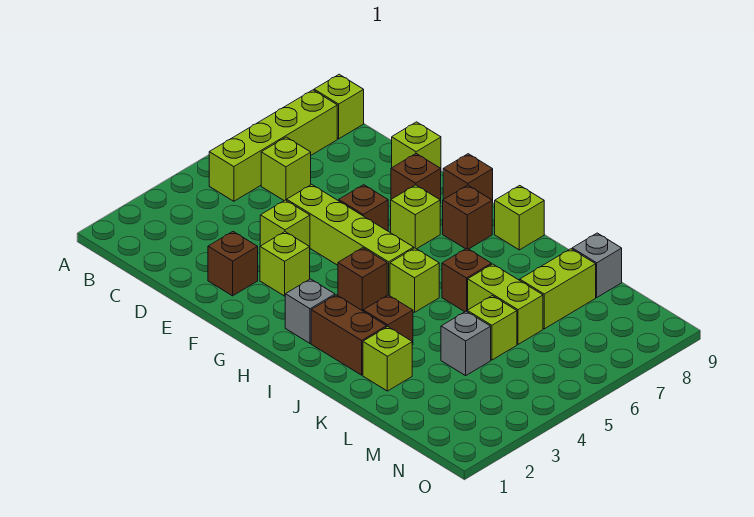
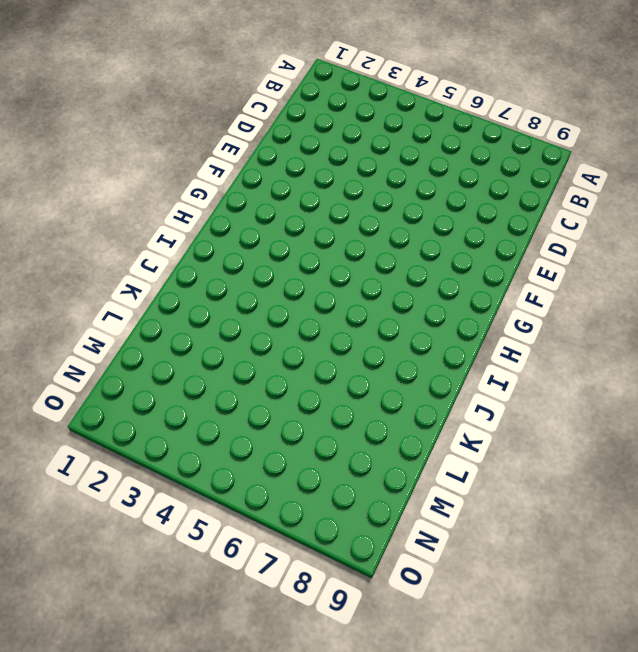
none -> lime 1x4 brick [209,90,337,201]
none -> lime 1x1 brick [314,74,364,139]
none -> lime 1x1 brick [261,137,311,201]

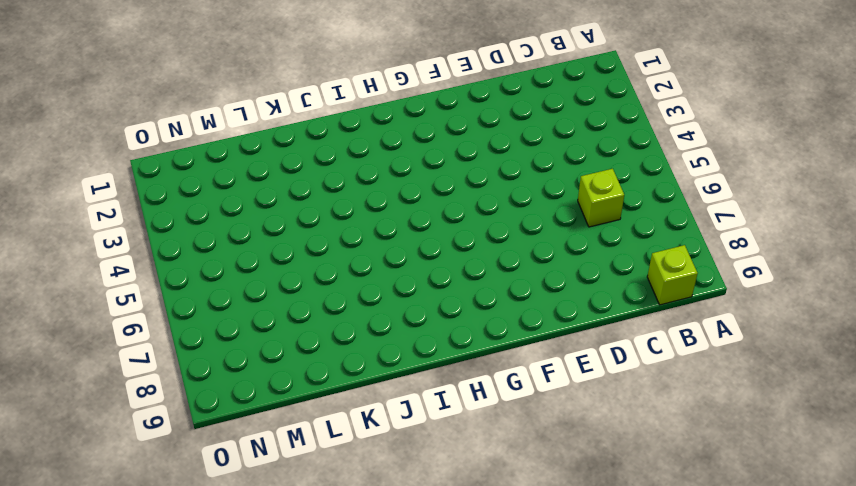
none -> lime 1x4 brick [209,90,337,201]
none -> brown 1x1 brick [208,232,258,296]
none -> lime 1x1 brick [260,200,310,247]

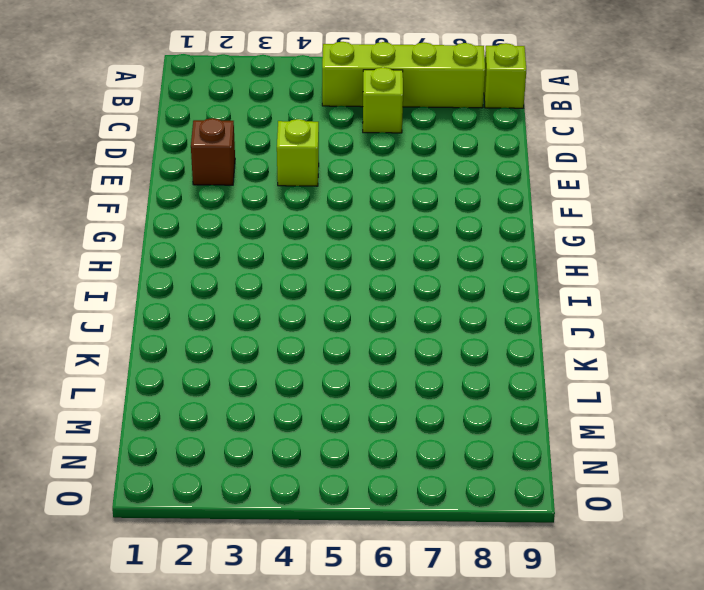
none -> lime 1x4 brick [287,184,414,296]
none -> lime 1x1 brick [392,122,441,169]
none -> lime 1x1 brick [260,232,310,296]

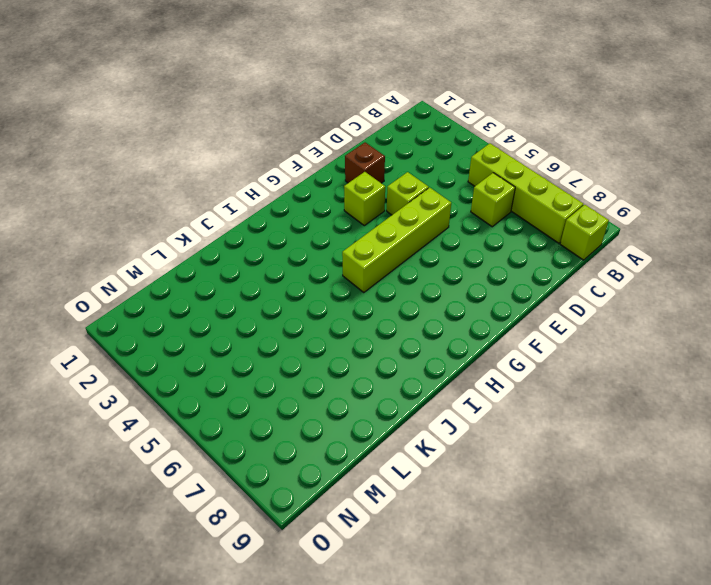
none -> lime 1x1 brick [392,122,441,169]
none -> brown 1x1 brick [339,185,388,231]
none -> brown 1x1 brick [391,154,441,203]

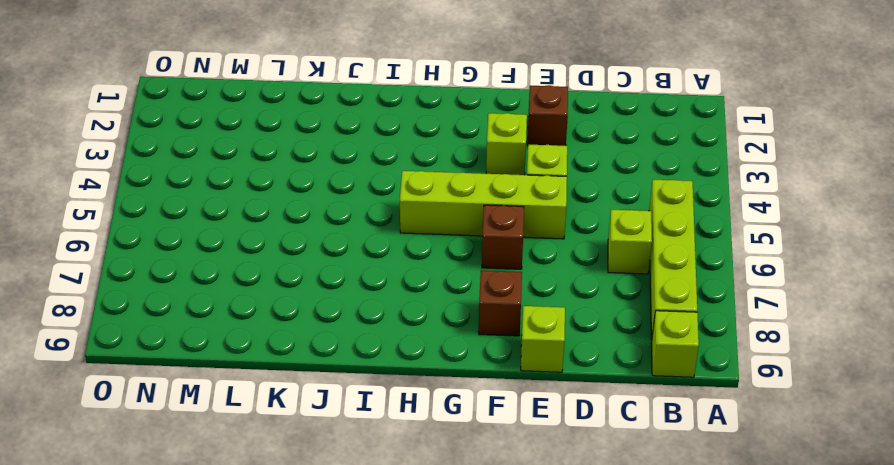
none -> lime 1x1 brick [391,185,440,249]
none -> brown 1x1 brick [443,154,493,203]
none -> grey 1x1 brick [285,279,335,343]

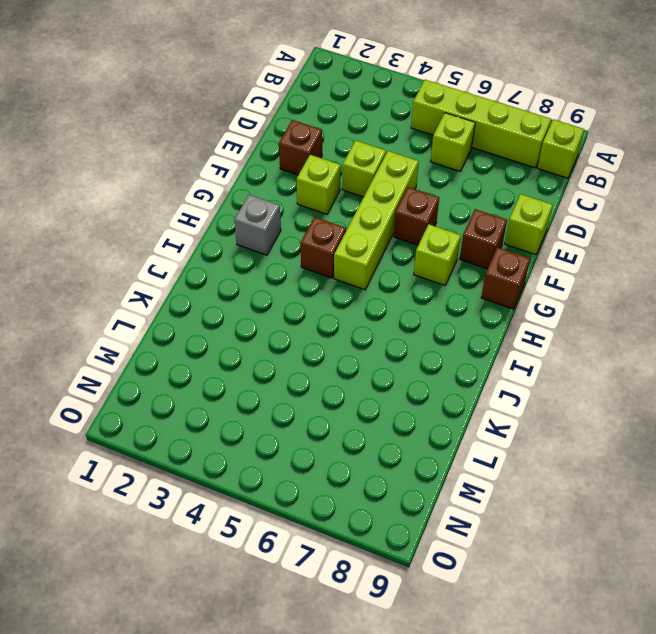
none -> brown 1x1 brick [443,185,492,249]
none -> brown 1x2 brick [311,295,387,375]
none -> lime 1x1 brick [390,248,439,312]

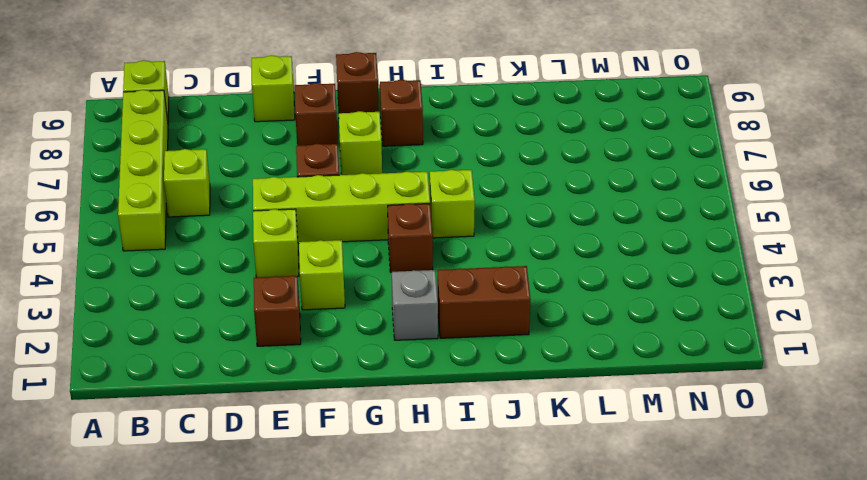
none -> lime 1x1 brick [495,186,544,250]
none -> brown 1x1 brick [363,295,413,345]
none -> brown 1x1 brick [442,248,491,312]

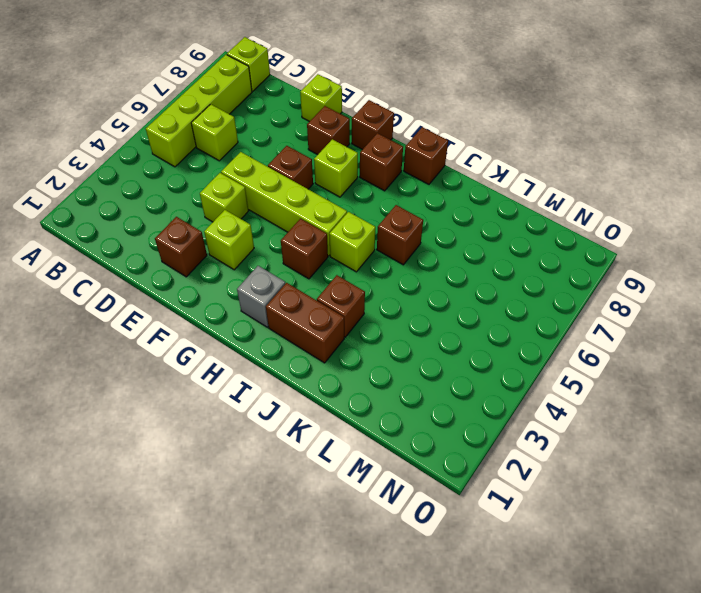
brown 1x1 brick [404,127,448,184] -> lime 1x1 brick [495,186,544,250]
none -> lime 1x1 brick [363,327,412,391]
none -> lime 1x2 brick [468,264,543,344]
none -> grey 1x1 brick [441,311,491,376]

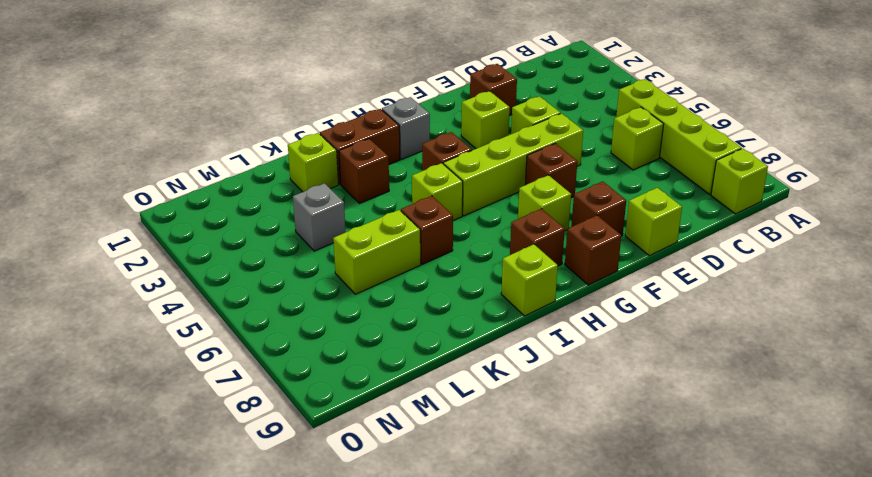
none -> lime 1x1 brick [467,296,517,360]
none -> lime 1x2 brick [520,249,596,329]
none -> grey 1x1 brick [572,233,622,297]

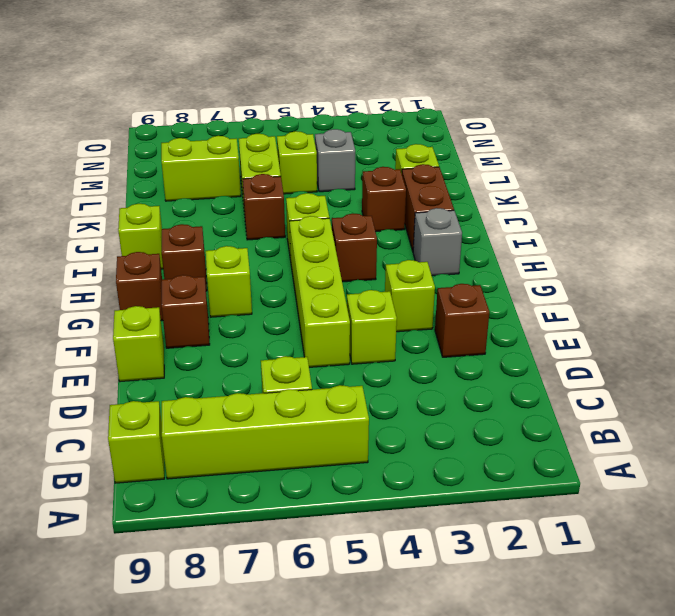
none -> brown 1x1 brick [339,185,388,231]
none -> grey 1x1 brick [572,233,622,297]

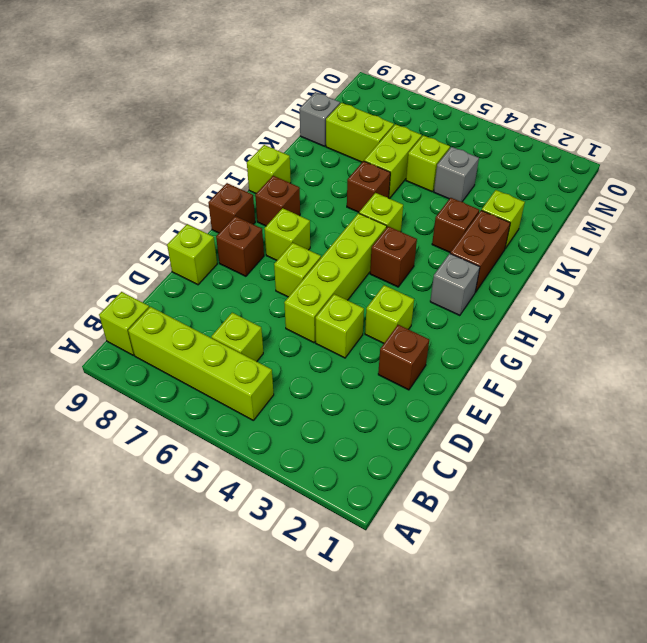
lime 1x1 brick [274,243,321,297] -> brown 1x1 brick [339,185,388,231]

